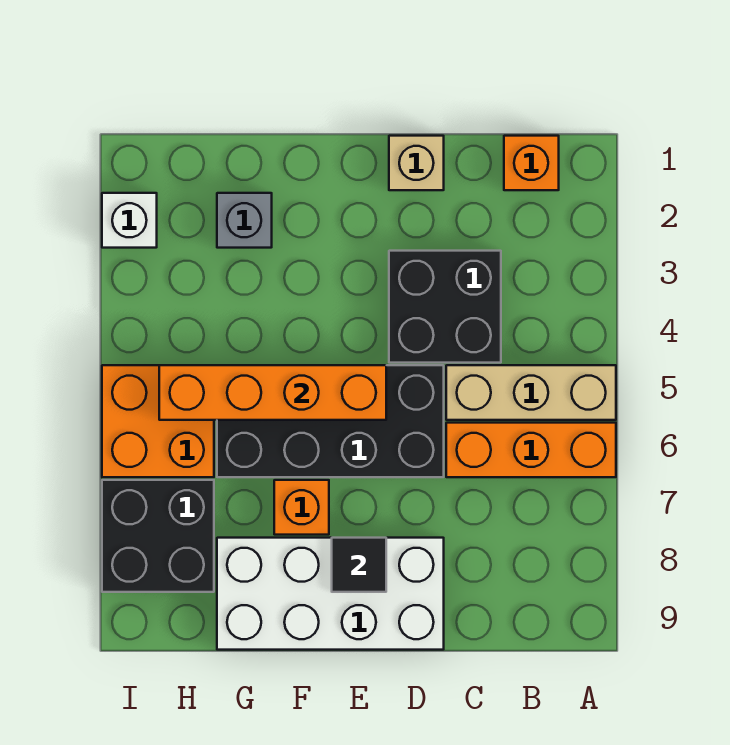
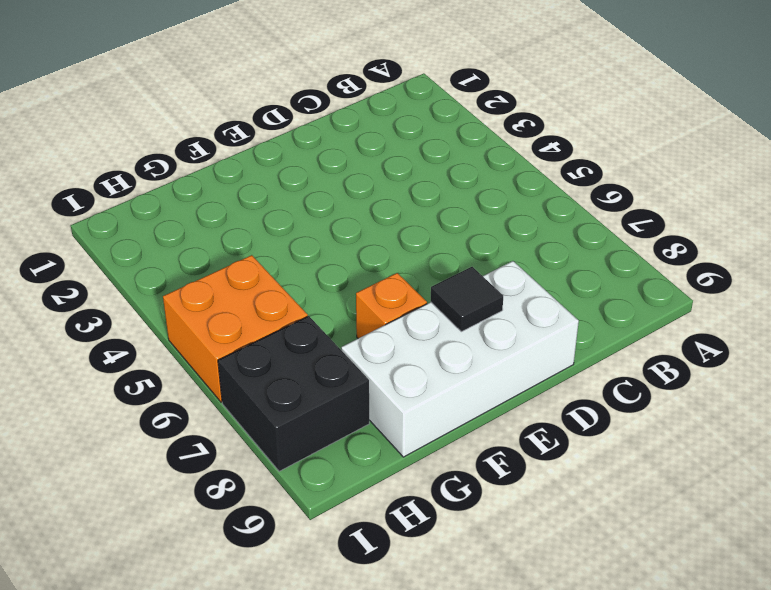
none -> tan 1x3 brick [446,365,616,420]
none -> orange 1x3 brick [446,423,616,477]
none -> orange 1x1 brick [504,136,559,190]

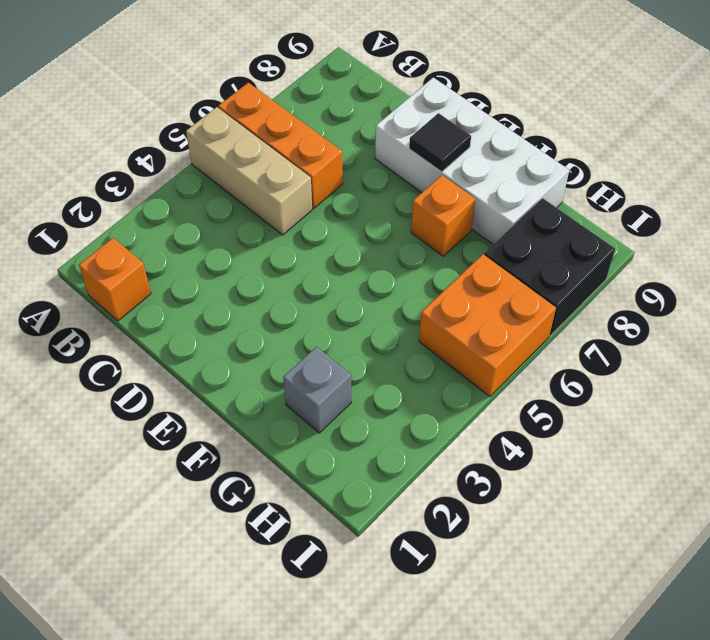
none -> black 2x2 brick [389,251,501,363]
none -> tan 1x1 brick [389,136,444,190]
none -> black 2x4 brick [217,365,444,477]

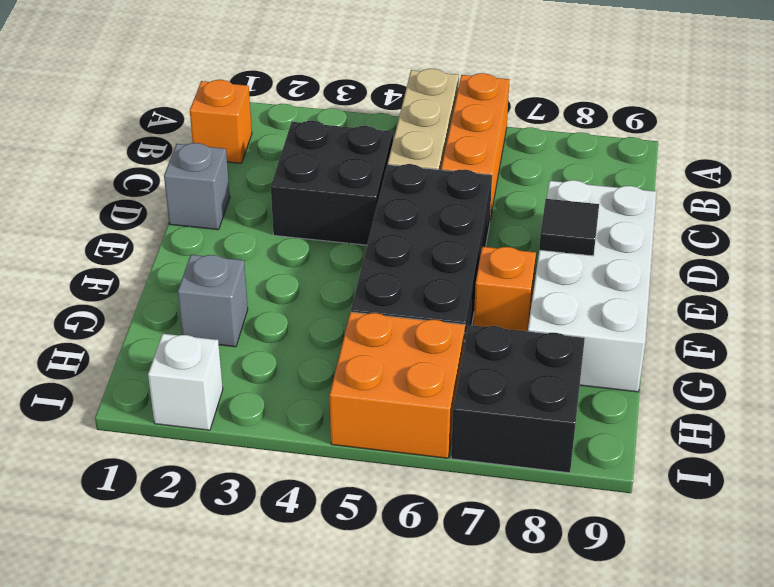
grey 1x1 brick [164,143,230,230] -> tan 1x1 brick [389,136,444,190]
none -> orange 1x4 brick [159,365,386,420]

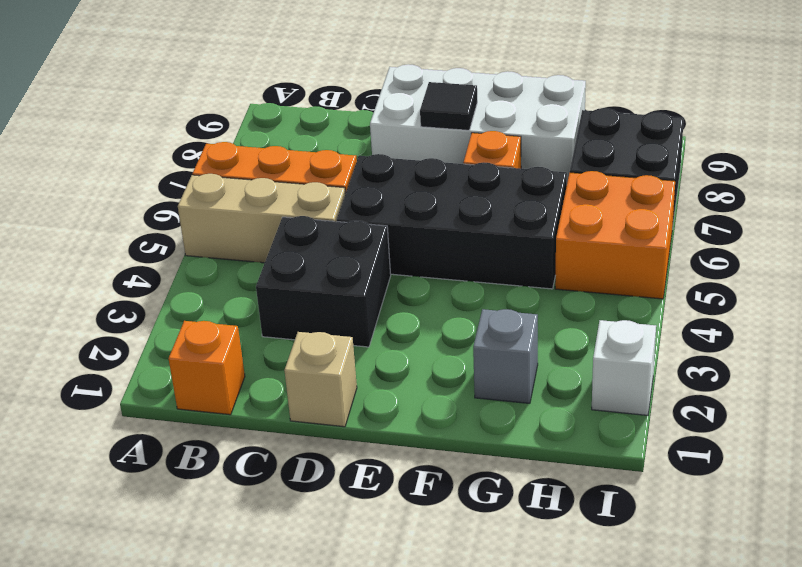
none -> orange 1x4 brick [159,365,386,420]

